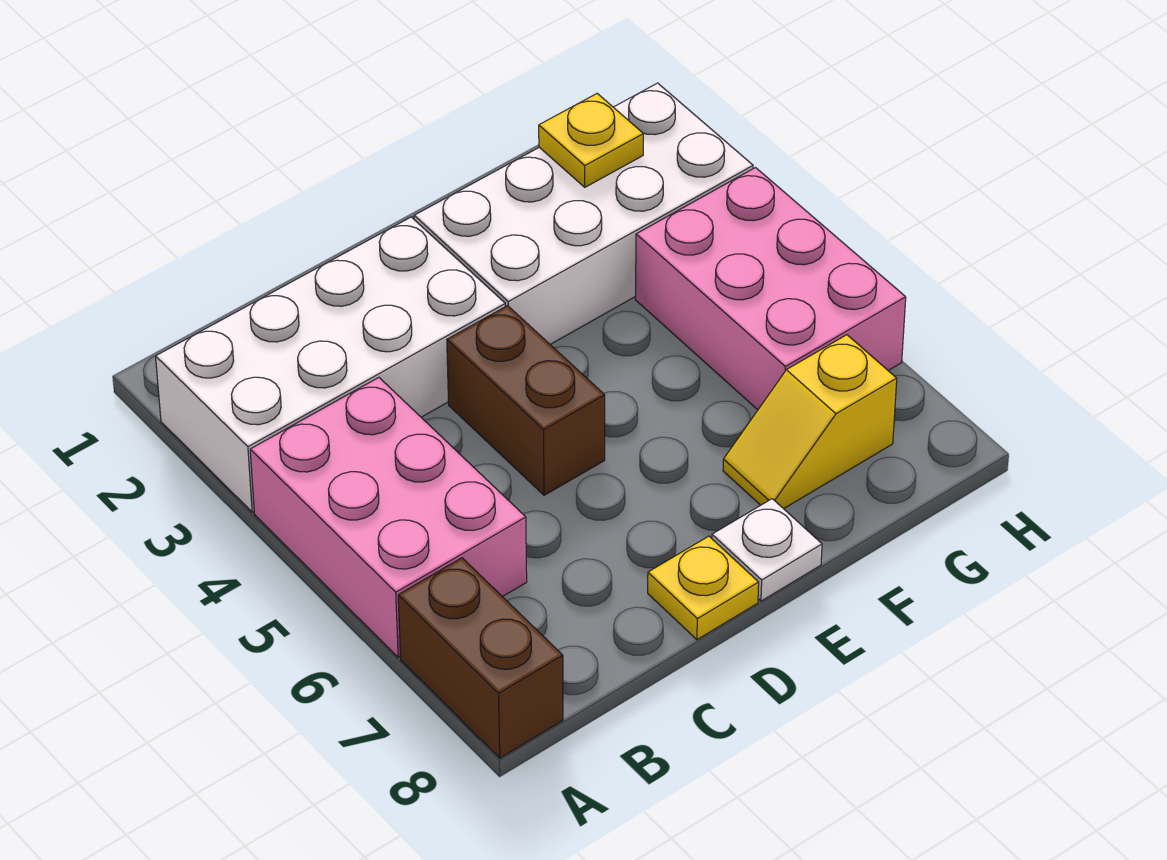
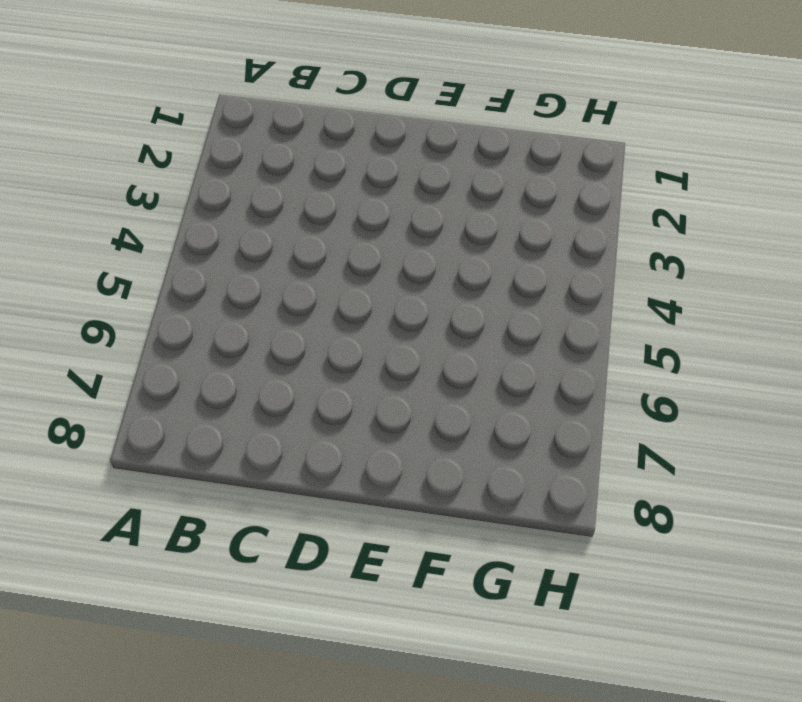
none -> white 2x4 brick [156,217,505,512]
none -> pink 2x3 brick [250,378,527,657]

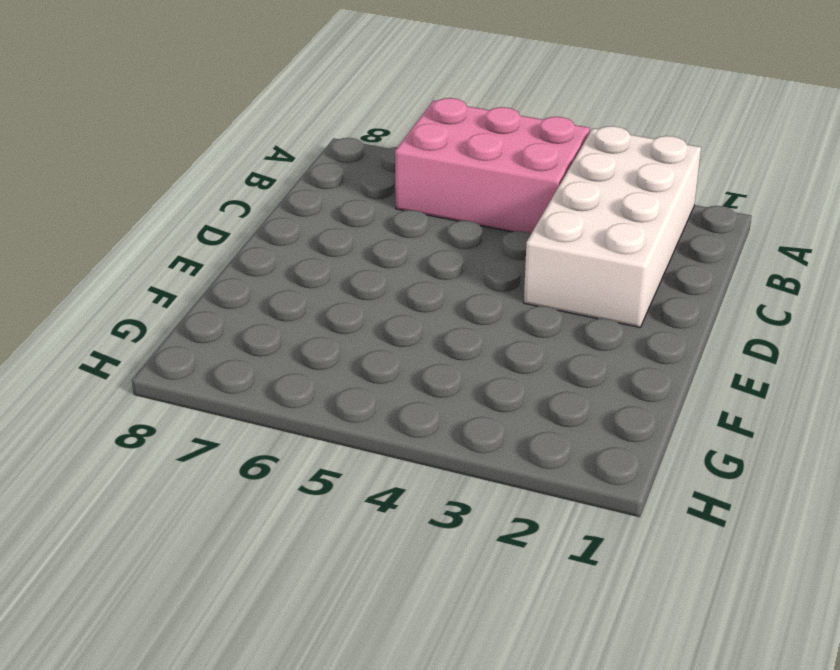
none -> brown 1x2 brick [398,558,563,758]
none -> brown 1x2 brick [447,306,605,495]

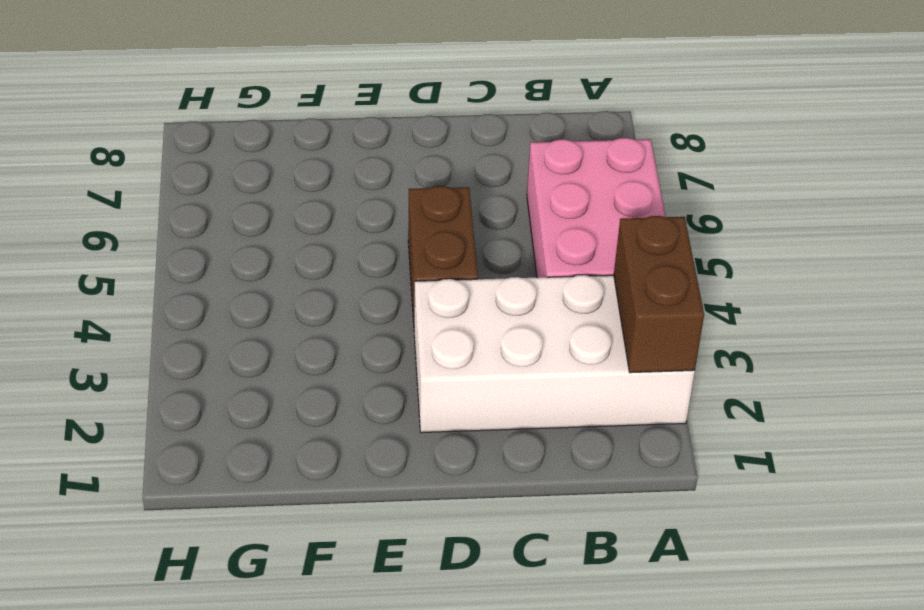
brown 1x2 brick [614,216,704,373] -> brown 1x2 brick moved to [398,558,563,758]
none -> yellow 1x1 plate [648,536,759,640]
none -> white 2x4 brick [414,83,753,344]

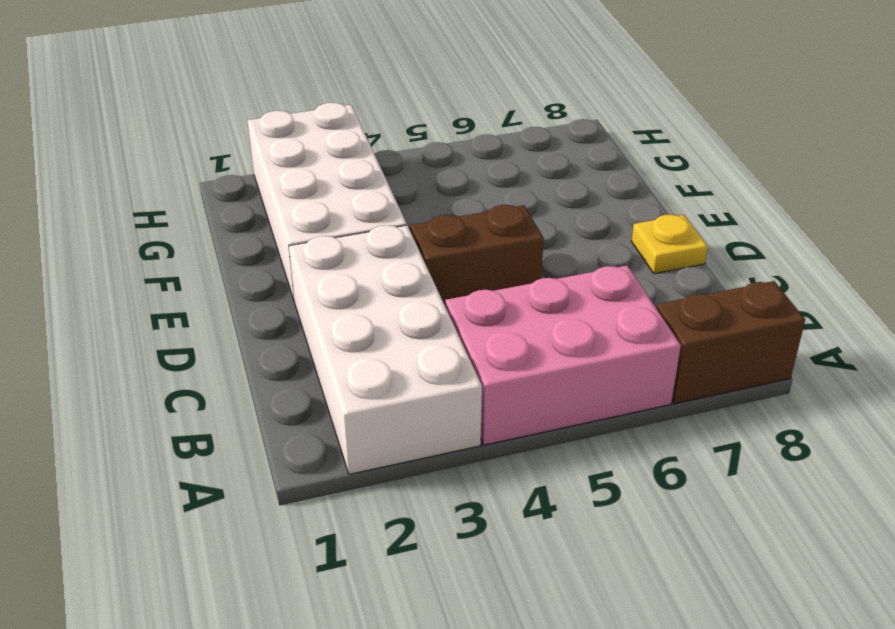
none -> white 1x1 plate [712,499,822,601]
none -> yellow 1x2 slope [723,335,897,509]

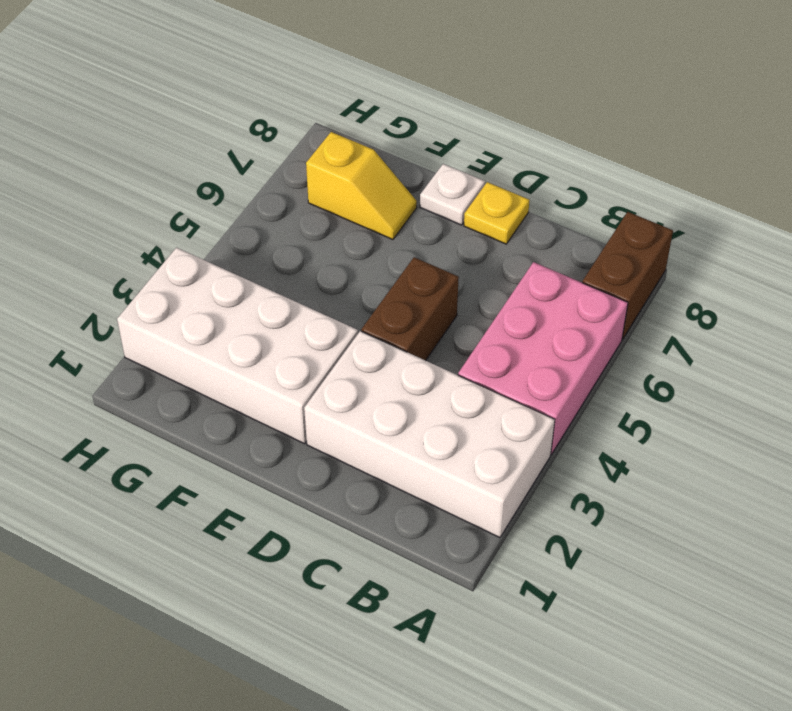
none -> pink 2x3 brick [635,168,906,410]
none -> yellow 1x1 plate [539,94,643,187]

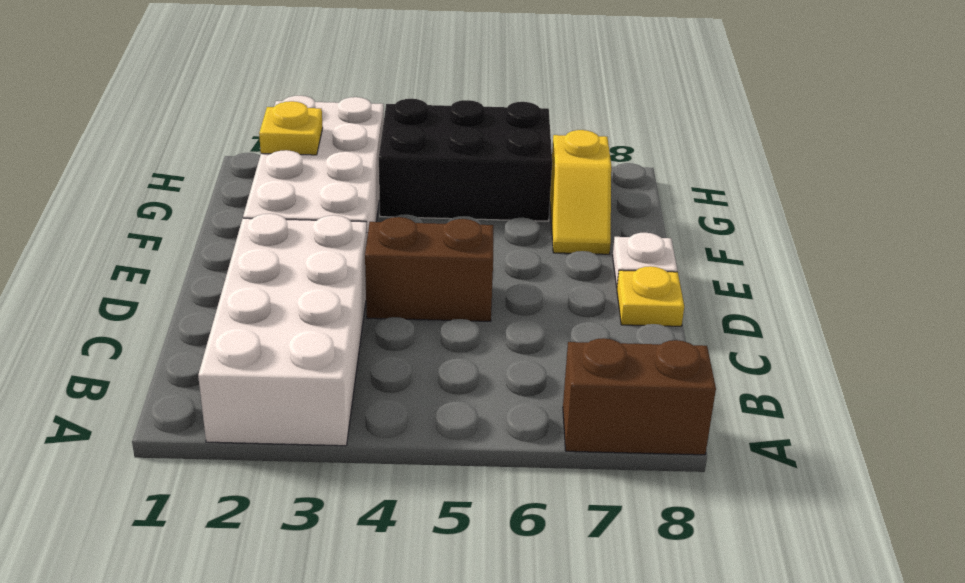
black 2x3 brick [379,99,552,221] -> pink 2x3 brick [635,168,906,410]
none -> pink 2x3 brick [250,378,527,657]

